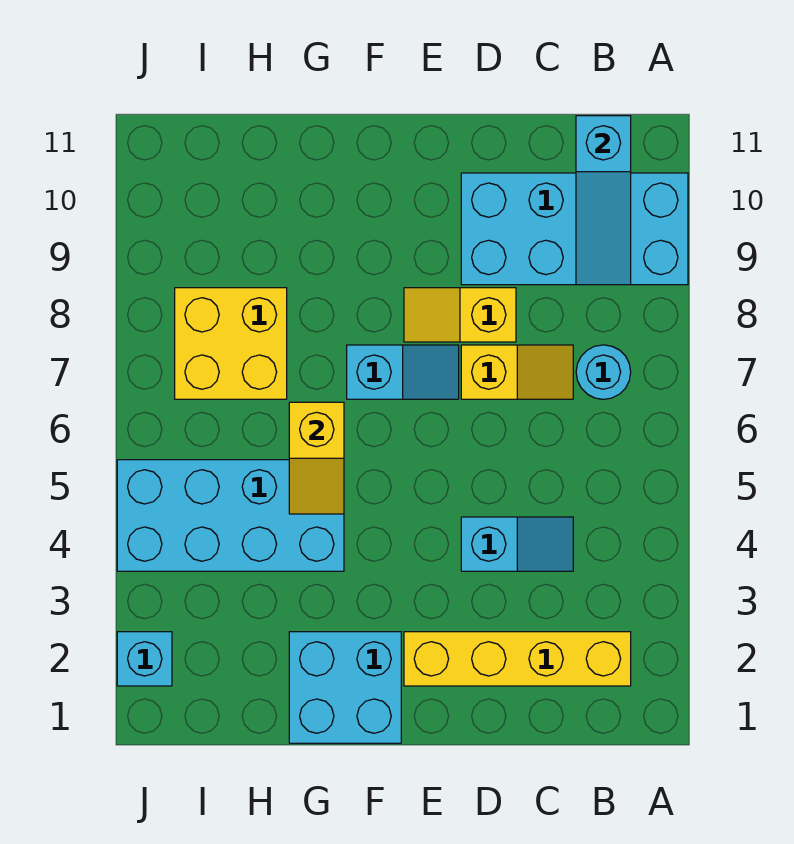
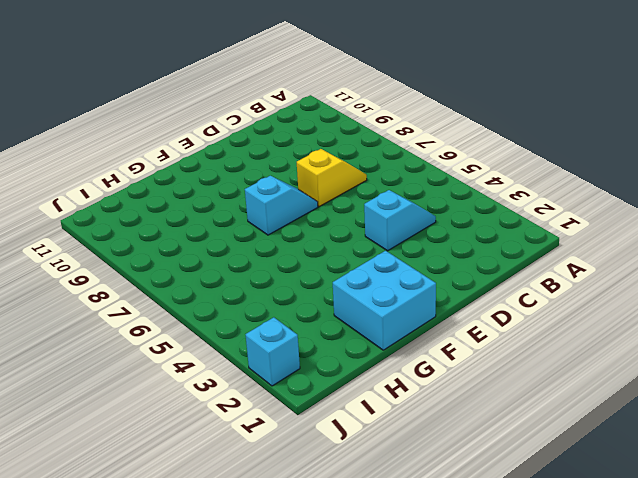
none -> cyan 2x4 brick [461,173,688,285]
none -> yellow 1x4 brick [404,632,631,686]
none -> cyan 1x1 round brick [576,345,631,399]

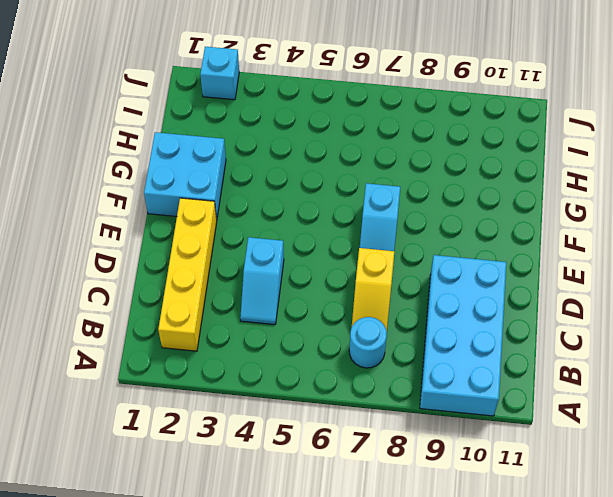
none -> yellow 1x2 slope [404,288,516,342]
none -> cyan 2x4 brick [117,460,344,571]
none -> yellow 2x2 brick [175,288,287,399]

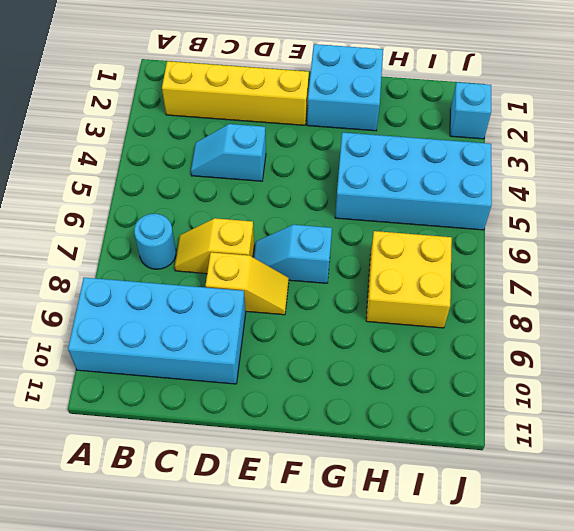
none -> cyan 1x3 slope [576,116,631,285]
none -> yellow 1x2 slope [289,402,344,514]

